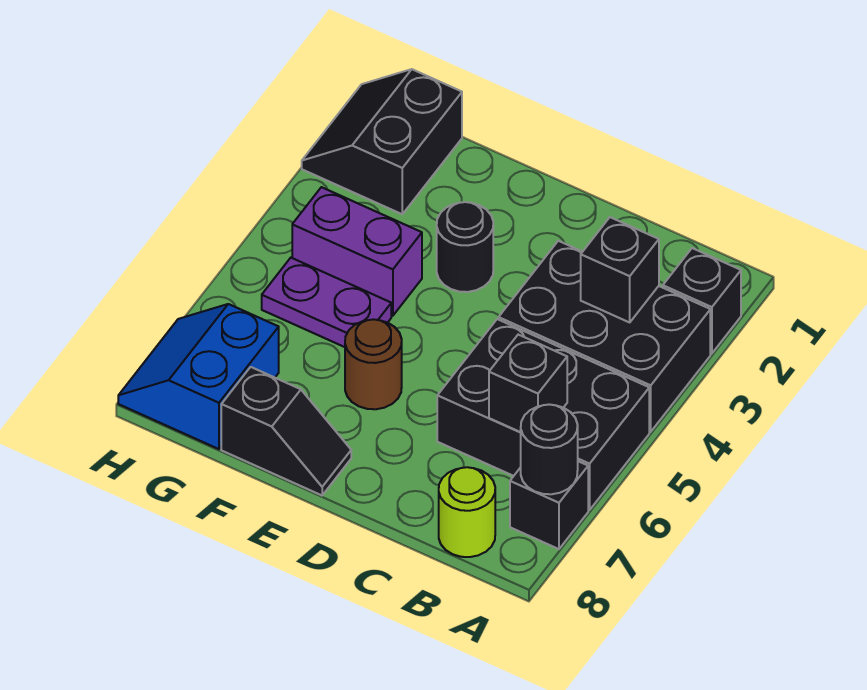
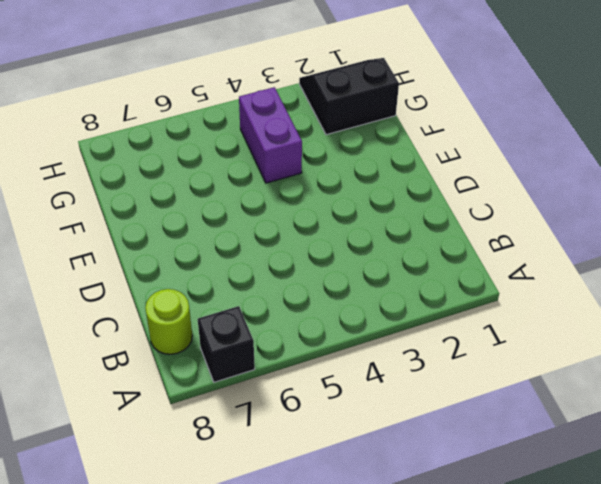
none -> black 1x1 brick [663,248,741,353]
none -> black 2x3 brick [499,241,710,432]
none -> black 2x3 brick [437,319,649,510]

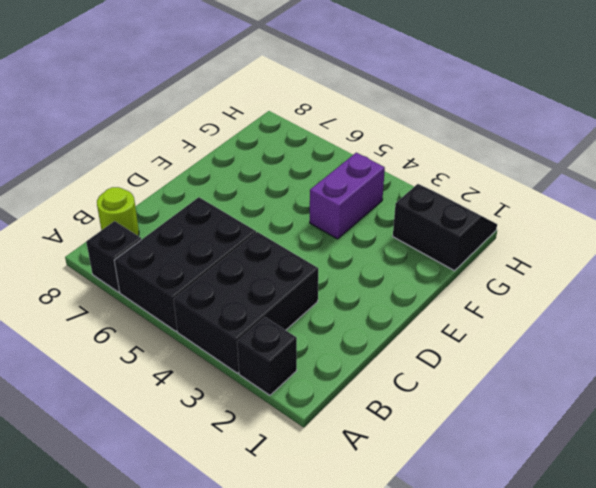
none -> black 1x1 round brick [437,202,493,292]
none -> brown 1x1 round brick [345,319,402,409]
none -> black 1x2 slope [221,367,351,495]

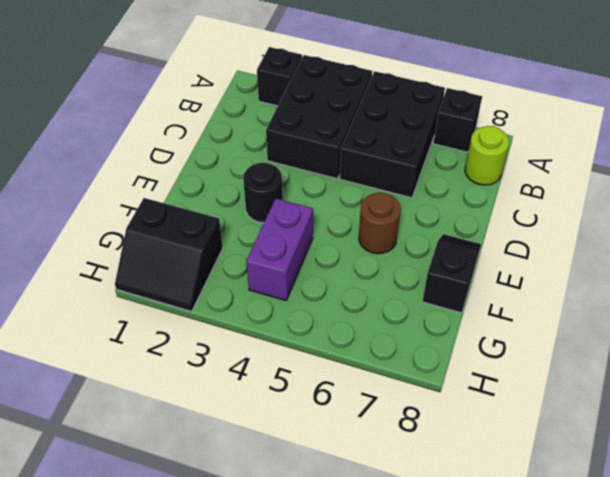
none -> purple 1x2 plate [262,258,391,347]
none -> blue 2x2 slope [118,304,279,449]
none -> black 1x1 round brick [521,404,578,494]

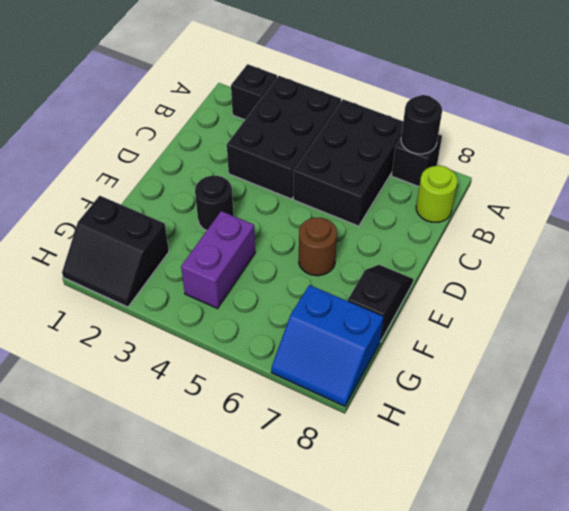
none -> purple 1x2 plate [262,258,391,347]
none -> black 1x1 brick [581,217,659,322]
none -> black 1x1 brick [489,335,567,432]

